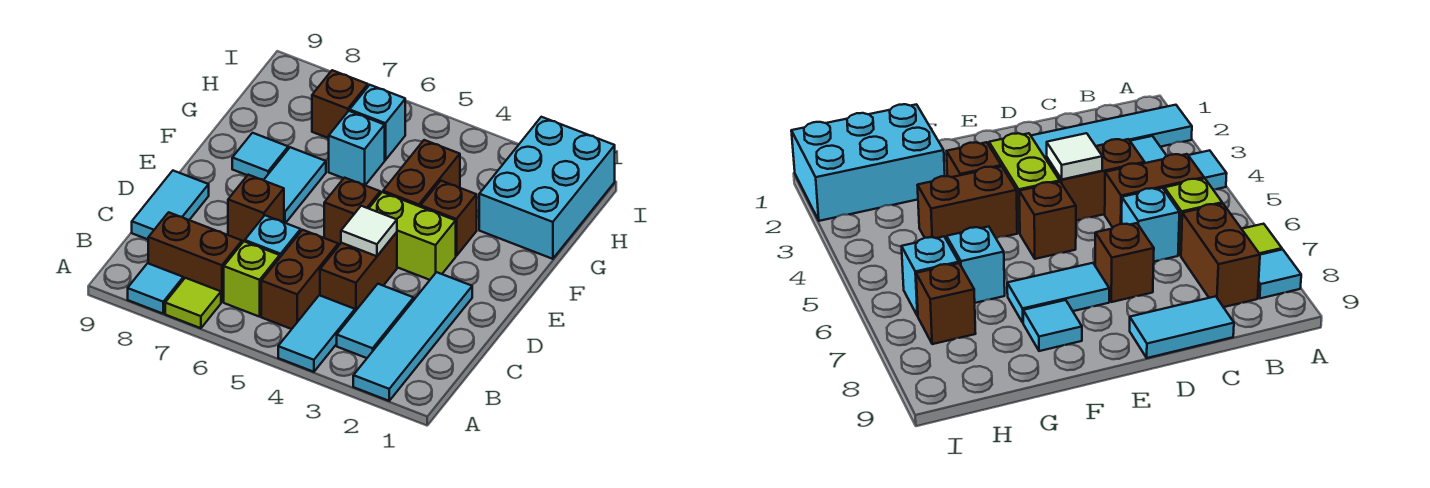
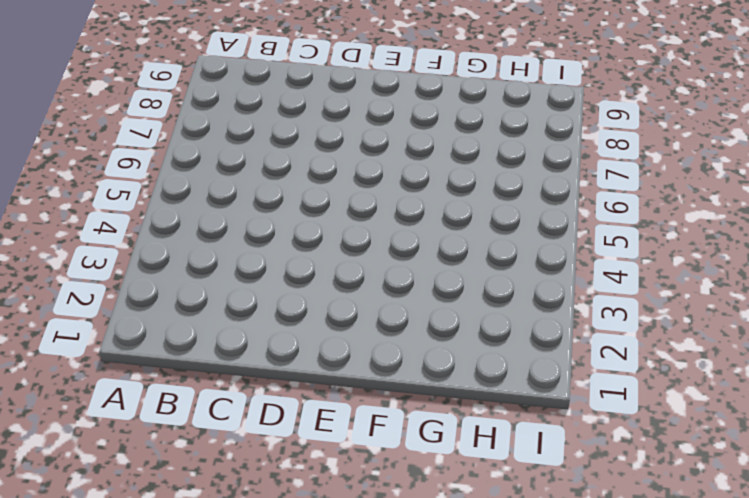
none -> cyan 1x4 tile [353,272,472,401]
none -> cyan 1x2 tile [278,295,355,372]
none -> lime 1x1 tile [165,278,221,328]

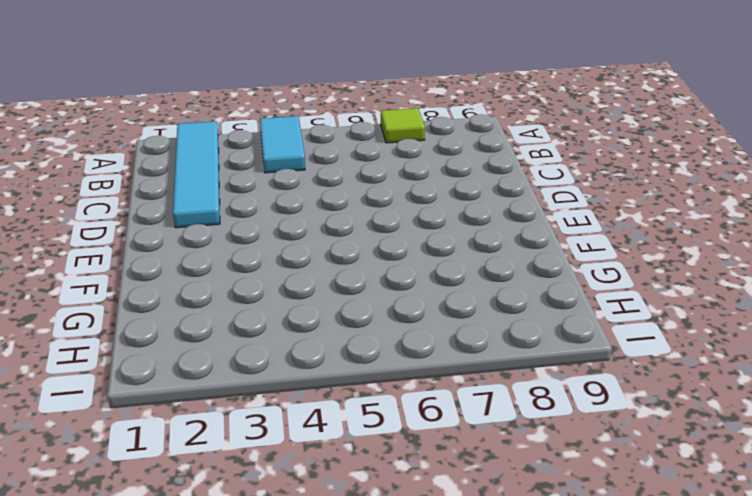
none -> cyan 1x1 tile [128,263,183,314]
none -> cyan 1x2 tile [337,284,414,358]
none -> brown 1x2 brick [261,230,338,329]

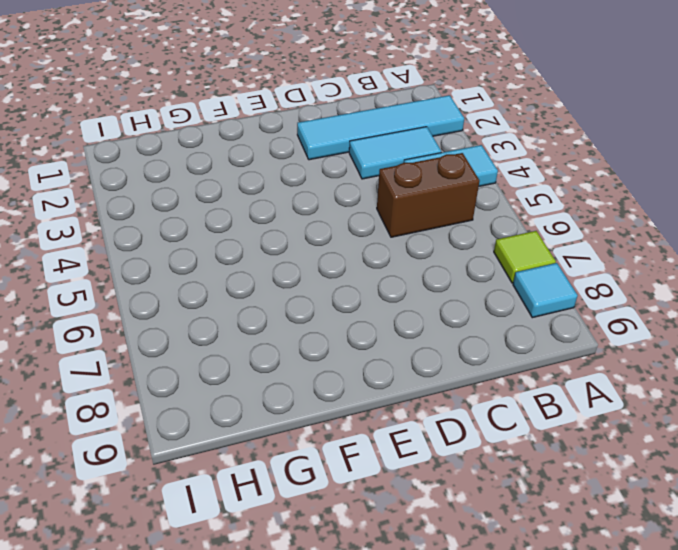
none -> lime 1x1 brick [224,241,280,317]
none -> brown 1x2 brick [148,212,242,302]
none -> brown 1x2 brick [320,232,397,311]

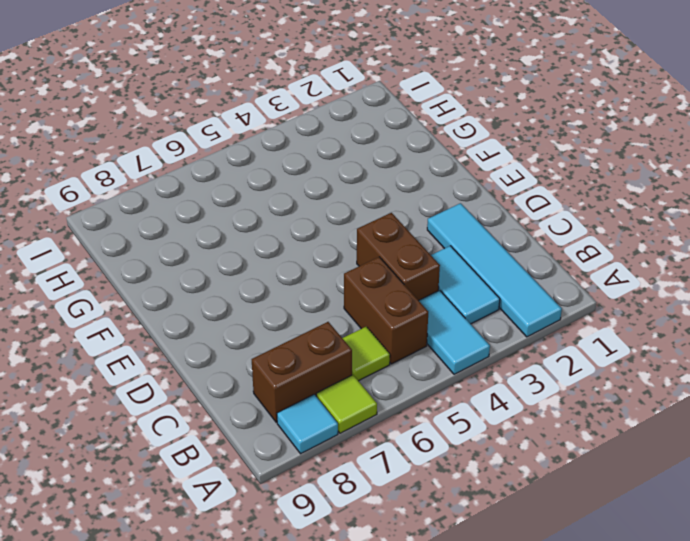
lime 1x1 tile [343,327,390,381] -> lime 1x1 brick [224,241,280,317]
none -> cyan 1x1 brick [245,215,301,257]
none -> cyan 1x2 tile [132,171,209,239]
none -> brown 1x1 brick [228,175,284,242]

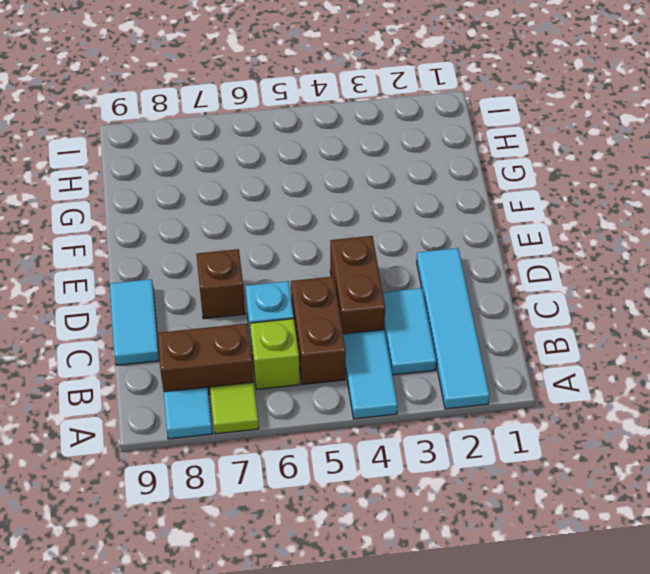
none -> lime 1x2 brick [369,192,456,280]
none -> brown 1x1 brick [324,178,380,245]
none -> cyan 1x2 tile [264,147,326,223]

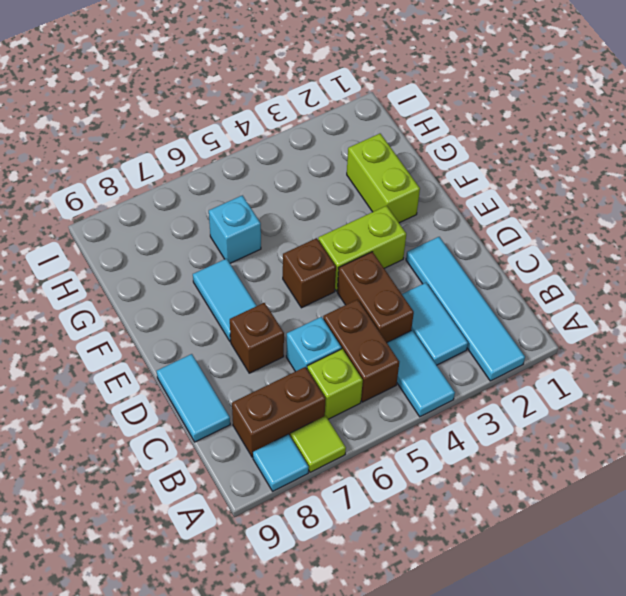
lime 1x2 brick [347,134,420,223] -> cyan 2x3 brick [479,117,615,259]
none -> brown 1x1 brick [421,181,477,256]
none -> brown 1x2 brick [383,140,460,207]
none -> cyan 1x1 tile [232,133,288,180]

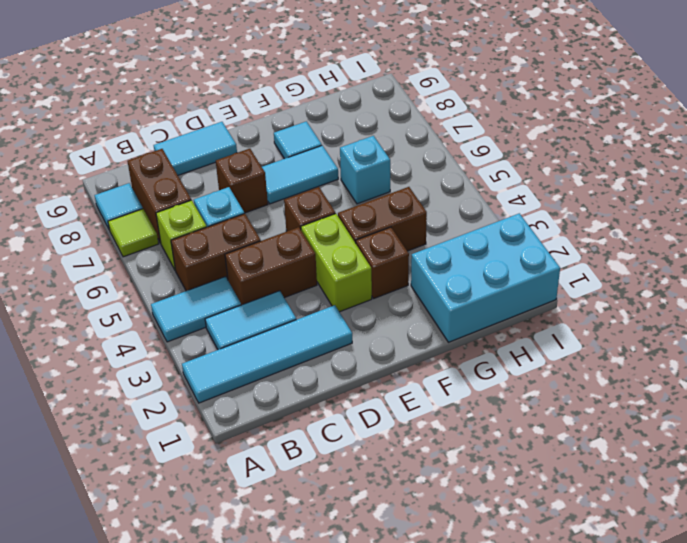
none -> cyan 1x1 brick [350,85,405,160]
none -> brown 1x1 brick [312,70,368,138]
none -> white 1x1 tile [341,206,397,256]

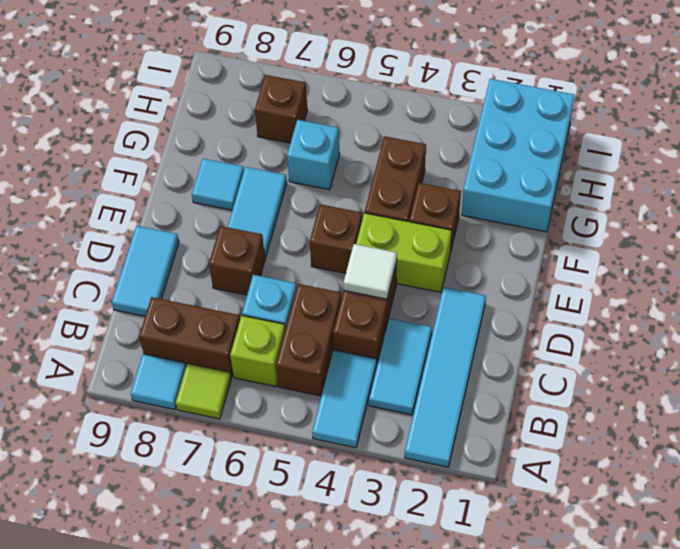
none -> cyan 1x1 brick [350,85,405,160]

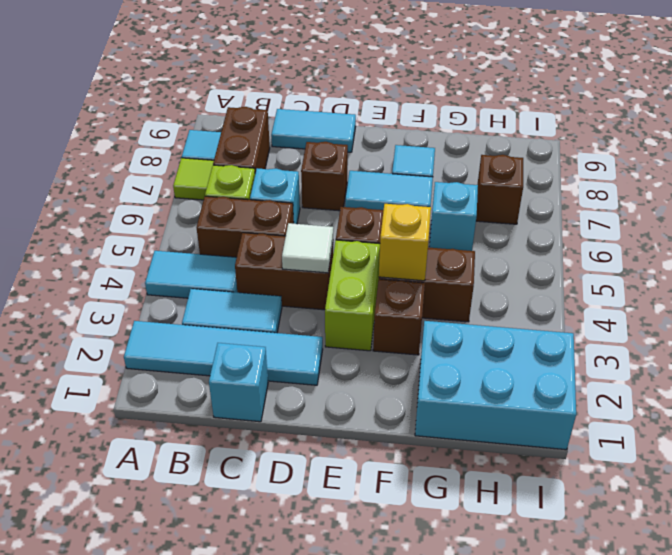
cyan 1x1 brick [209,343,268,422] -> cyan 1x1 brick moved to [350,85,405,160]
yellow 1x1 brick [379,204,431,281] -> none

